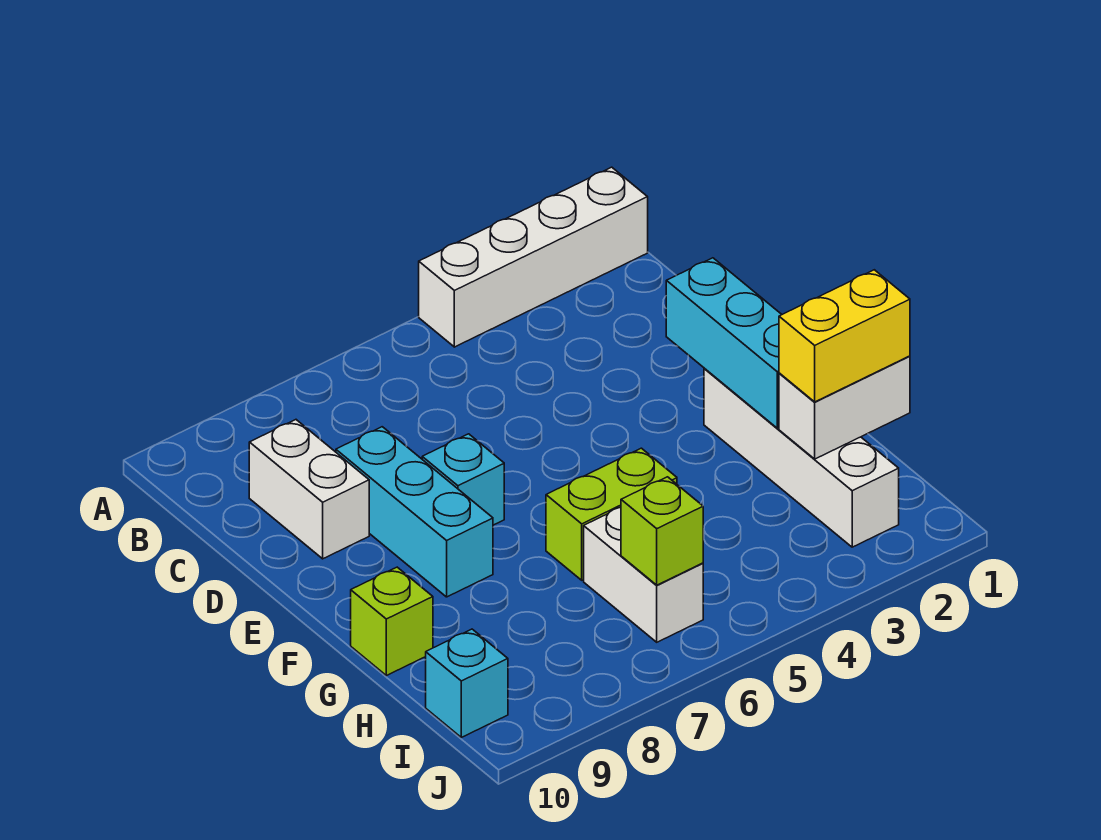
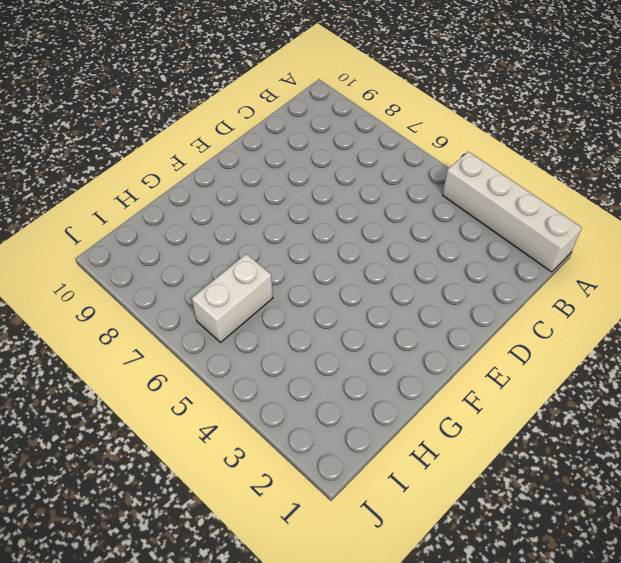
none -> white 1x2 brick [249,420,369,559]
none -> cyan 1x3 brick [336,427,493,597]
none -> cyan 1x1 brick [422,434,504,525]

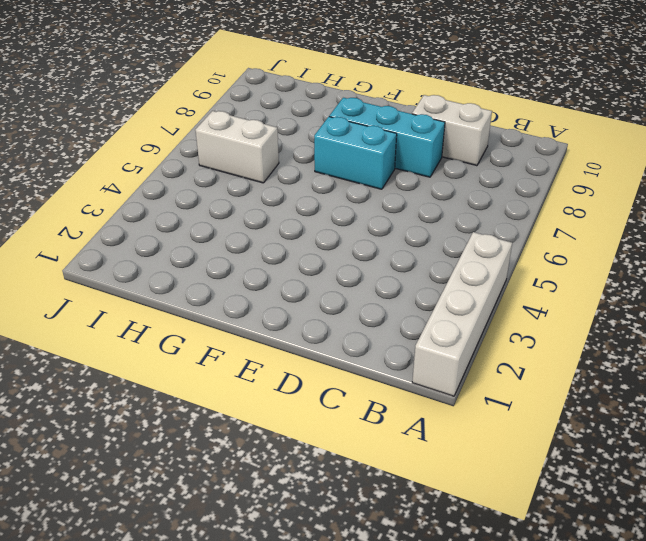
cyan 1x2 brick [314,117,397,189] -> cyan 1x1 brick [422,434,504,525]
none -> white 1x4 brick [704,368,899,547]
none -> lime 1x2 brick [546,448,677,580]
none -> lime 1x1 brick [351,567,433,676]

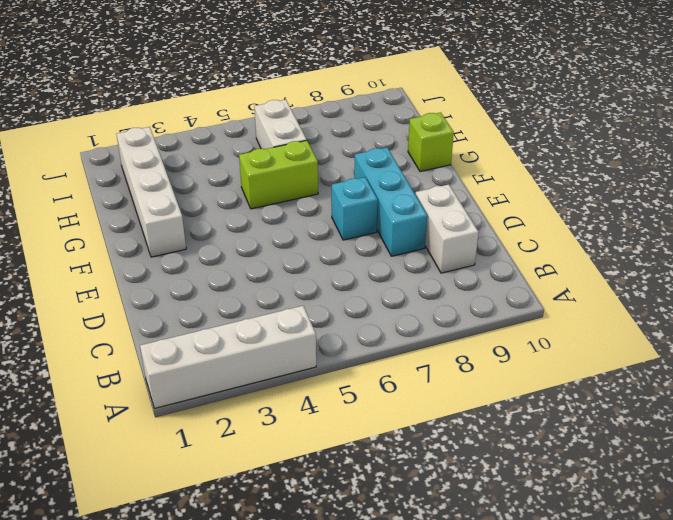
none -> cyan 1x1 brick [426,629,508,737]
none -> cyan 1x3 brick [666,258,782,428]
none -> white 1x2 brick [779,356,910,459]

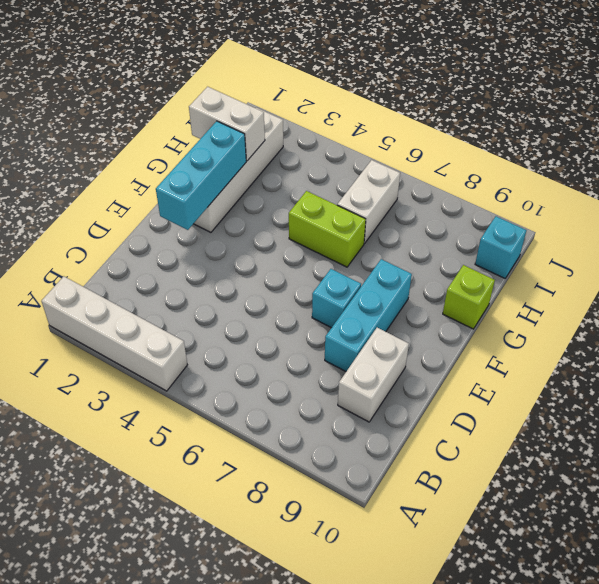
none -> lime 1x1 brick [621,477,703,585]
none -> yellow 1x2 brick [779,270,910,402]

